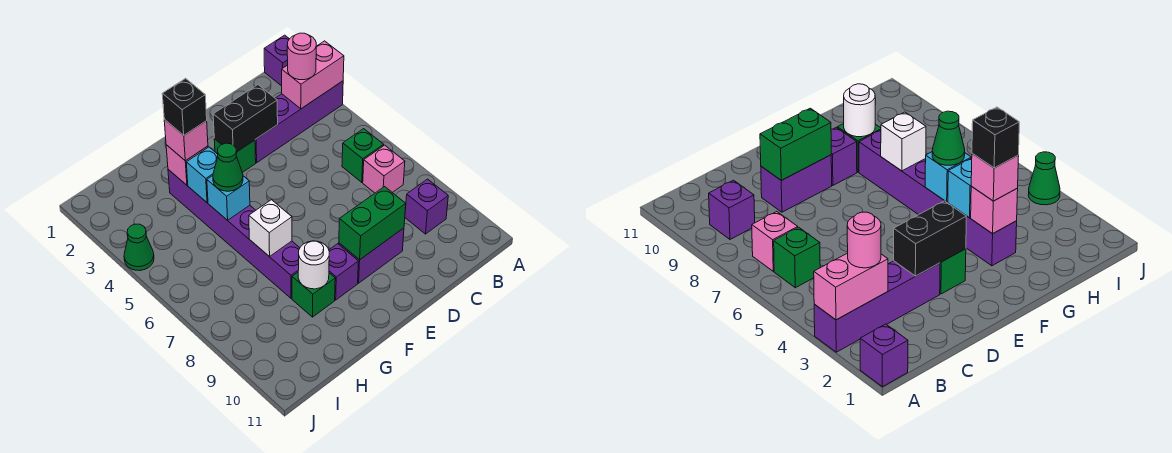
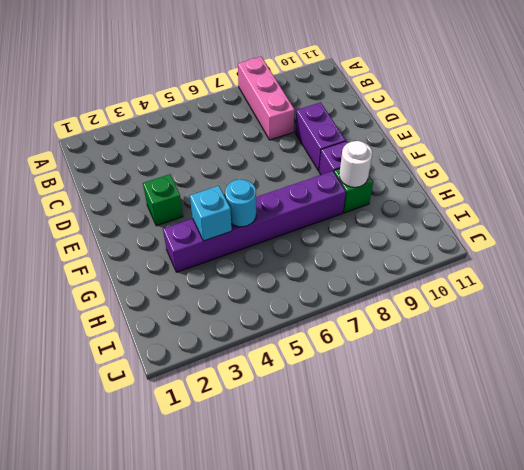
pink 1x3 brick [238,57,295,140] -> none
cyan 1x1 round brick [225,179,256,227] -> cyan 1x1 brick [207,176,250,220]
none -> purple 1x1 brick [264,35,289,86]
none -> purple 1x4 brick [255,81,343,163]
none -> green 1x1 brick [342,129,384,182]

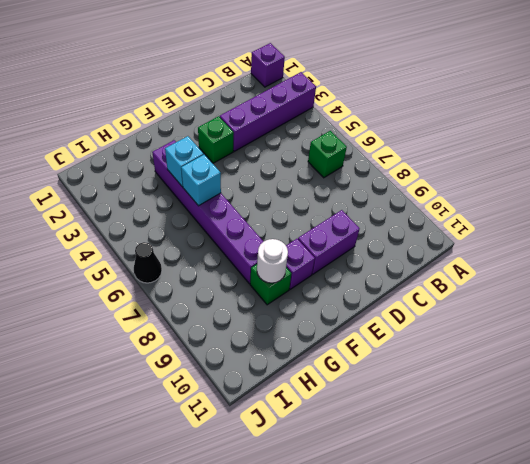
black 1x1 cone [134,242,162,283] -> none
none -> pink 1x1 brick [363,145,405,193]
none -> purple 1x1 brick [405,179,448,234]
none -> green 1x1 cone [124,224,154,270]

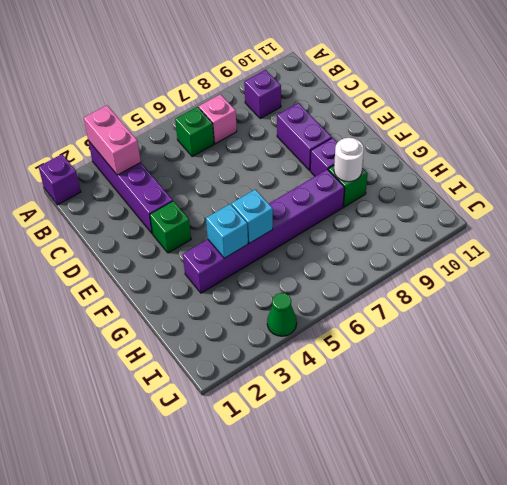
none -> black 1x2 brick [213,85,278,152]
none -> green 1x2 brick [339,187,406,260]
none -> pink 1x1 brick [166,145,208,185]

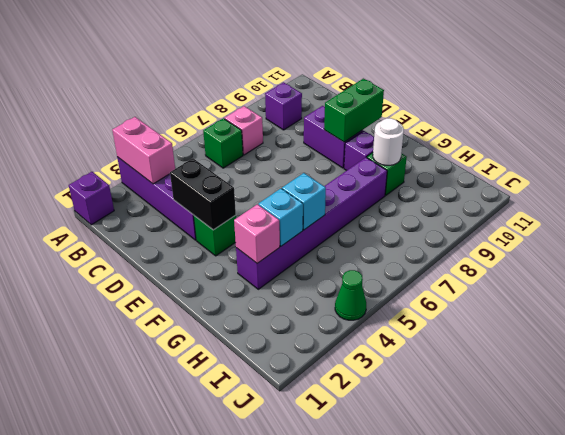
green 1x2 brick [324,79,384,142] -> green 1x2 brick turned to [339,187,406,260]
none -> white 1x1 brick [249,200,292,257]
none -> pink 1x1 round brick [287,33,316,80]
none -> pink 1x1 brick [164,119,208,161]

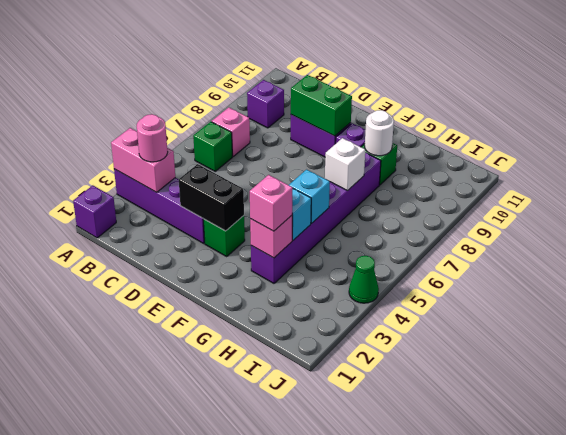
none -> green 1x1 cone [213,143,243,191]
none -> black 1x1 brick [162,78,207,135]

